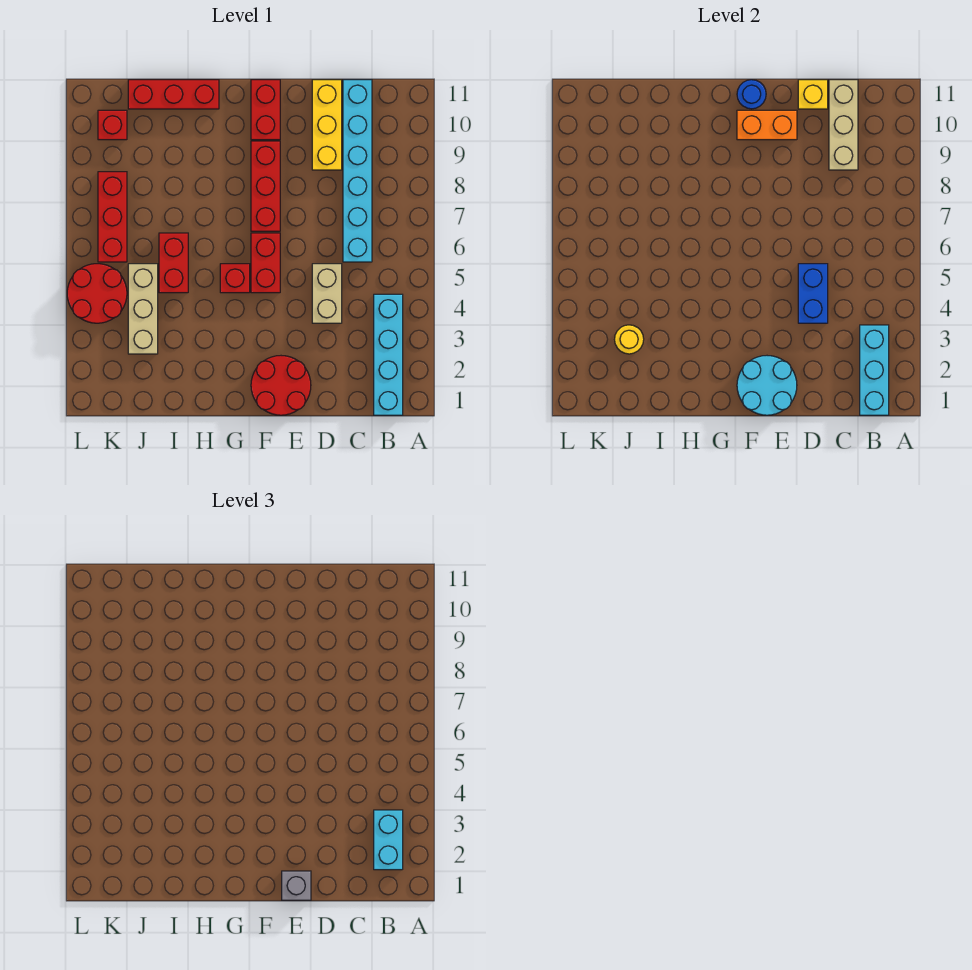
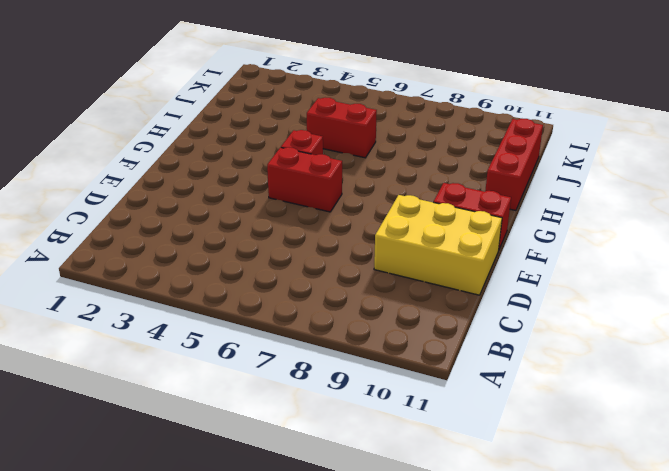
yellow 2x3 brick [374,195,502,295] -> yellow 1x3 brick [312,80,342,170]
none -> cyan 1x4 brick [374,294,403,415]
none -> cyan 1x6 brick [343,80,372,262]
none -> tan 1x2 brick [312,264,342,323]

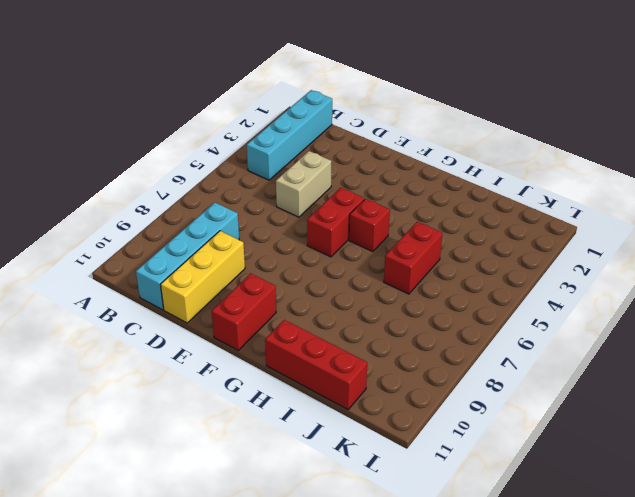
cyan 1x4 brick [136,203,239,310] -> cyan 1x6 brick [343,80,372,262]
none -> red 2x2 round brick [251,356,311,415]
none -> red 1x3 brick [251,141,280,231]
none -> tan 1x3 brick [128,264,158,354]

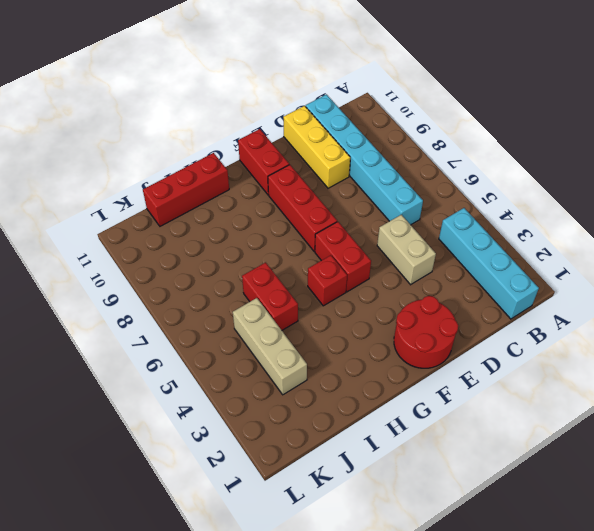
none -> red 2x2 round brick [67,264,127,323]
none -> red 1x3 brick [98,172,127,262]
none -> red 1x1 brick [98,110,127,140]

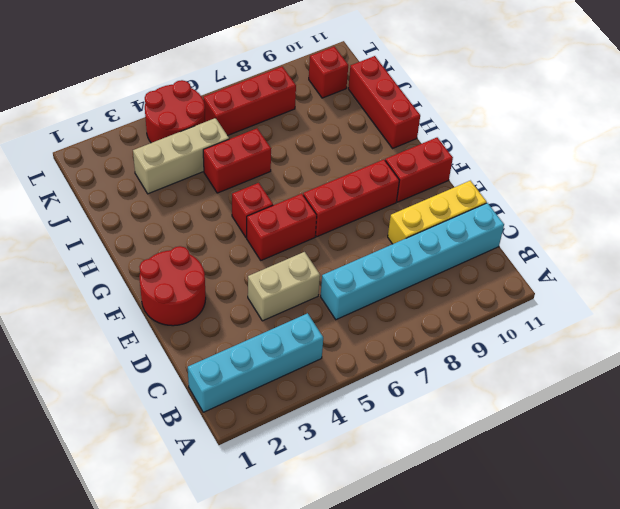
none -> cyan 1x3 brick [860,325,889,415]
none -> tan 1x3 brick [829,80,858,170]
none -> blue 1x2 brick [798,264,828,323]

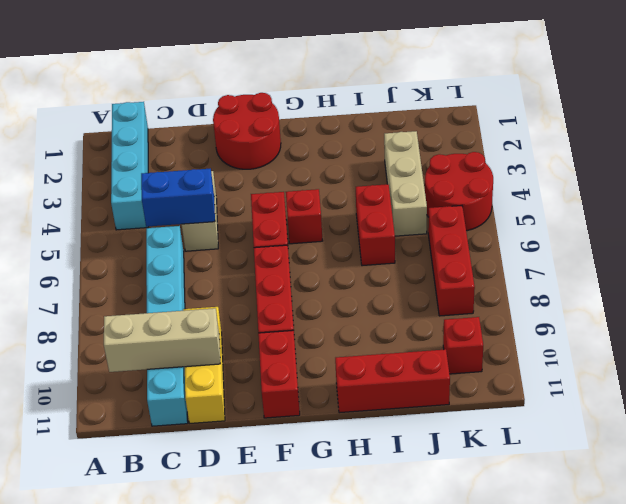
tan 1x3 brick [104,308,220,372] -> tan 1x3 brick turned to [829,80,858,170]
blue 1x2 brick [141,169,215,227] -> blue 1x2 brick turned to [798,264,828,323]
none -> cyan 1x3 brick [860,325,889,415]
none -> yellow 1x1 brick [798,80,828,109]
none -> cyan 2x2 round brick [737,356,797,415]

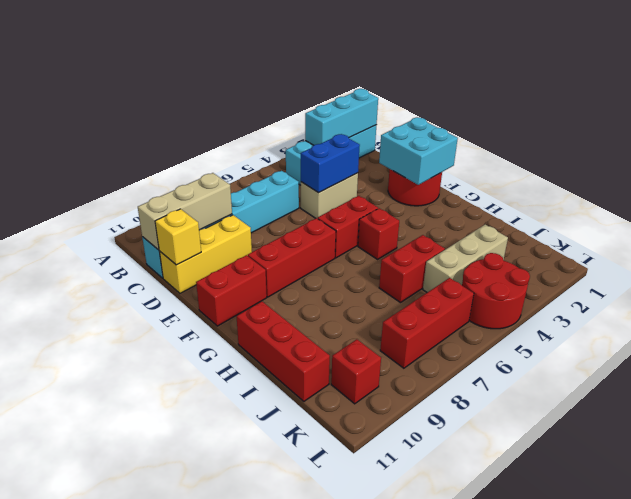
cyan 2x2 brick [379,117,458,185] -> cyan 2x2 round brick [737,356,797,415]
none -> orange 1x2 brick [737,110,797,140]
none -> blue 1x1 round brick [737,80,766,109]
none -> yellow 1x1 round brick [615,325,644,354]

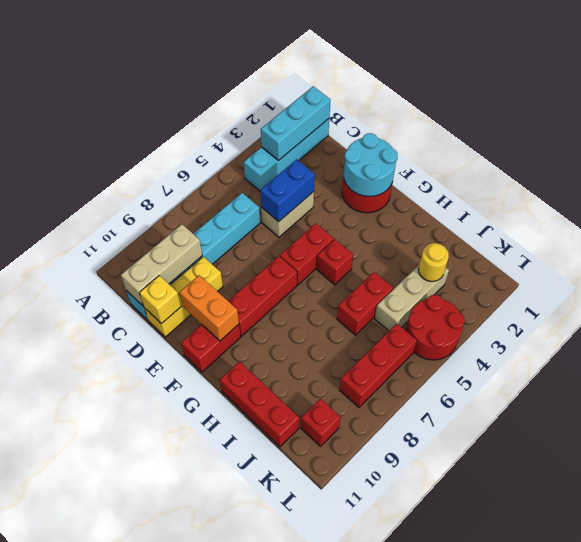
none -> blue 1x1 round brick [737,80,766,109]
none -> cyan 1x2 brick [374,810,403,870]
none -> grey 1x1 brick [282,871,311,900]

